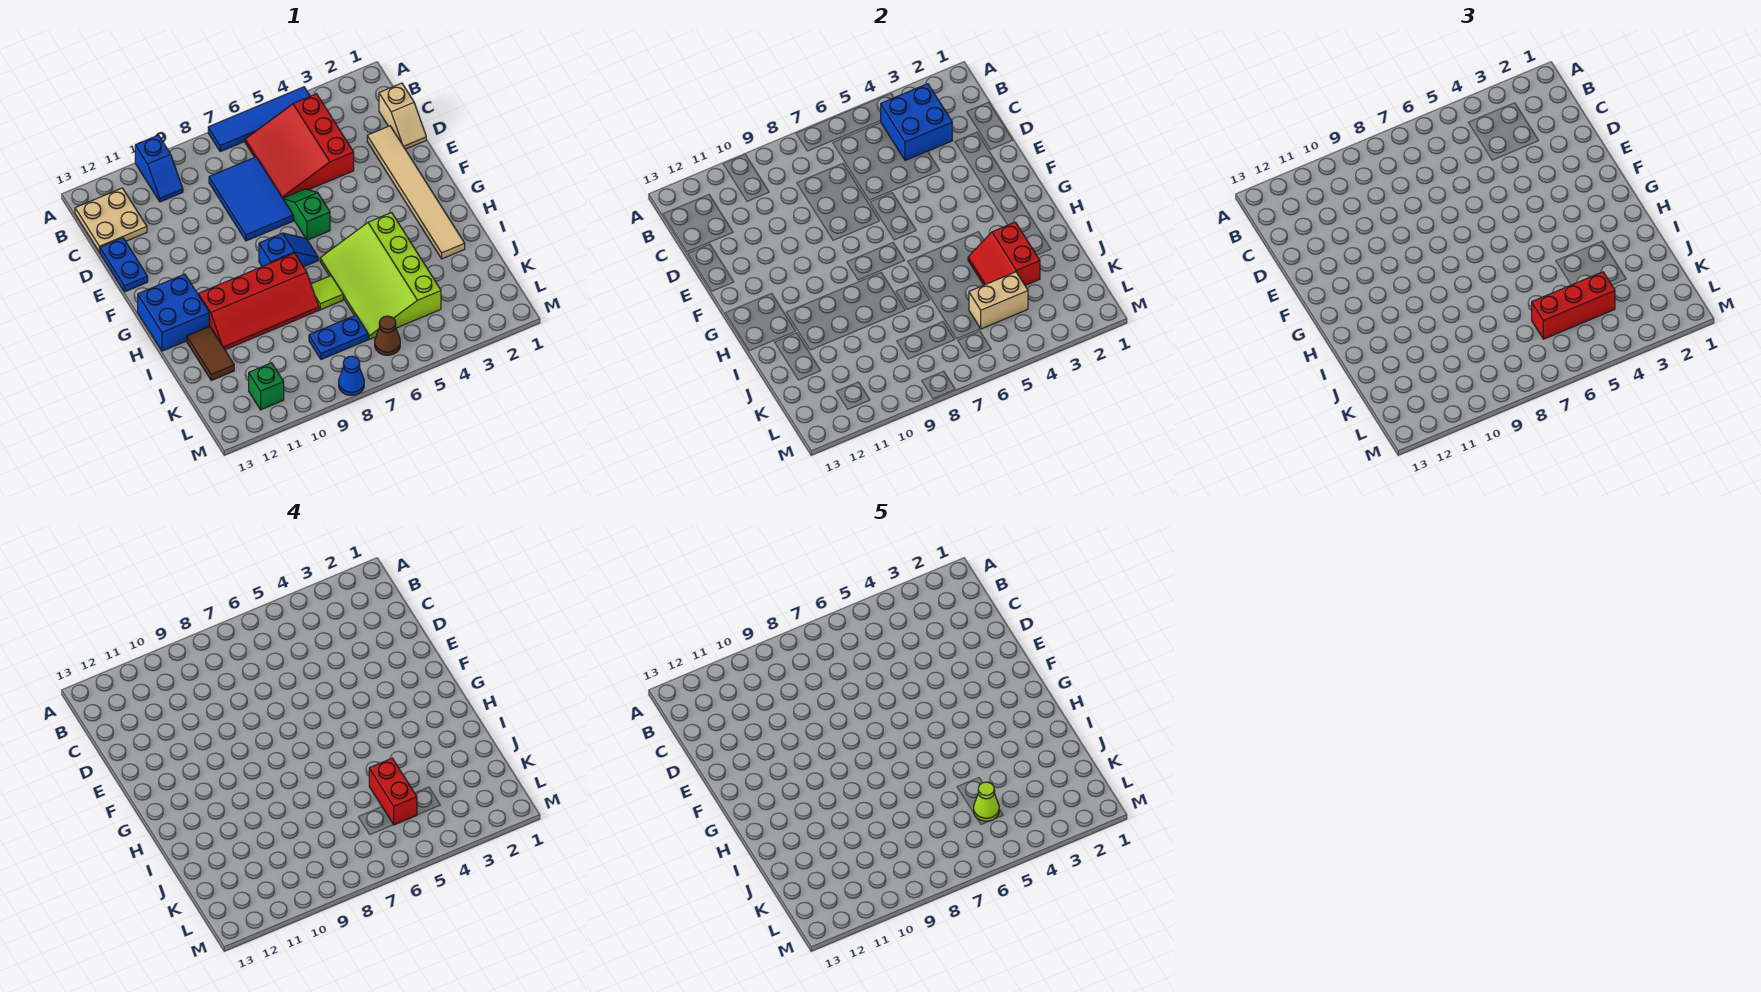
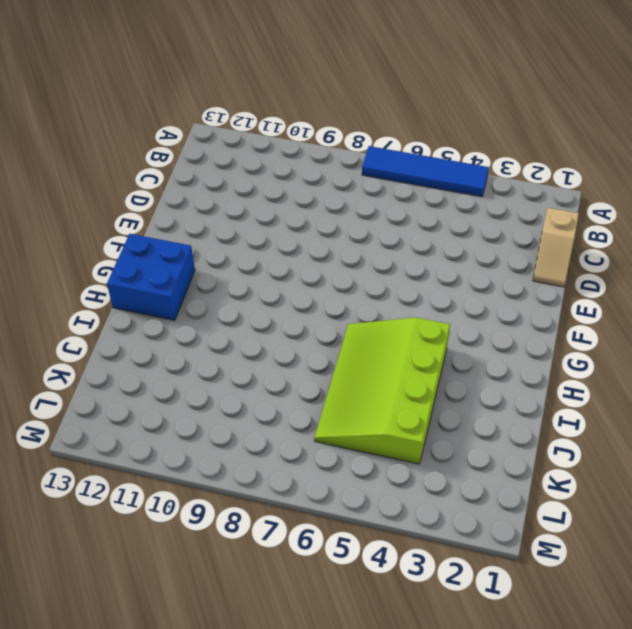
none -> blue 1x2 slope [135,135,183,202]
none -> red 3x3 slope [245,94,354,198]
none -> tan 2x2 plate [75,188,147,252]

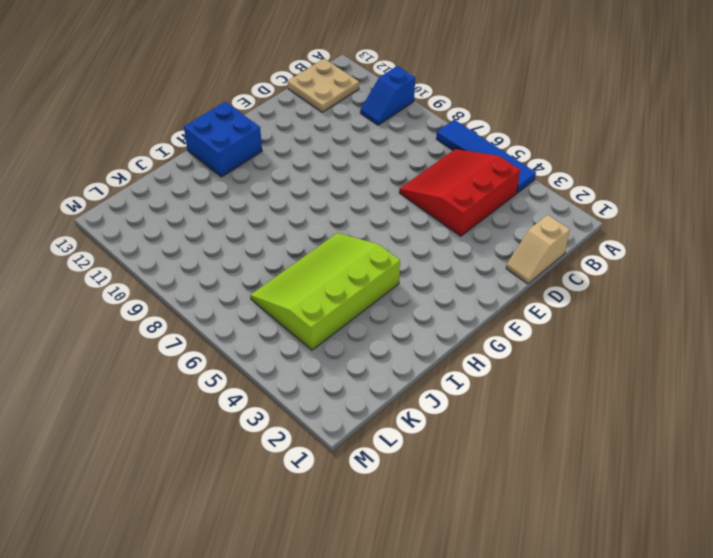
none -> blue 2x3 tile [209,157,293,241]
none -> tan 1x6 tile [367,126,465,259]
none -> blue 1x2 plate [100,238,148,292]

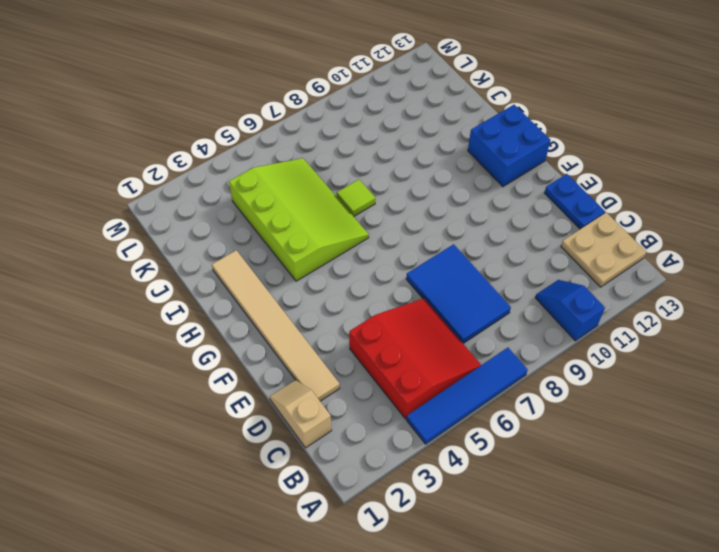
none -> green 1x2 slope [283,189,330,240]
none -> blue 1x2 slope [259,233,318,267]
none -> red 2x4 slope [199,253,319,350]

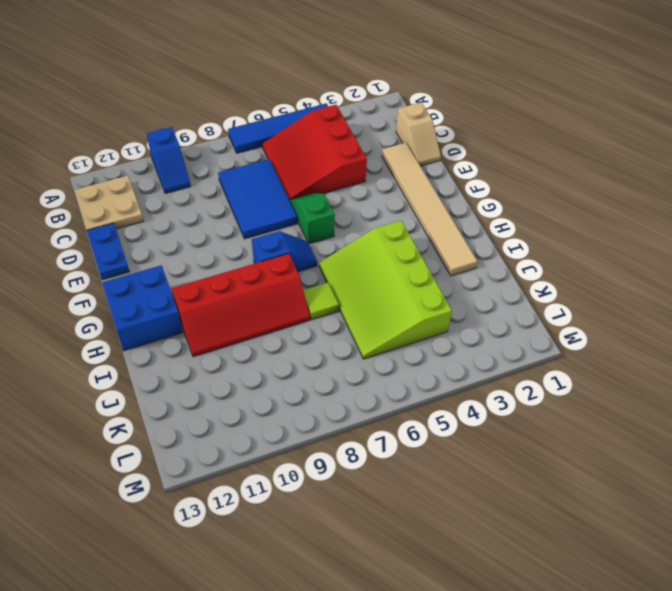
none -> brown 1x2 tile [187,326,234,380]
none -> blue 1x2 plate [309,315,368,359]
none -> brown 1x1 cone [375,316,400,355]

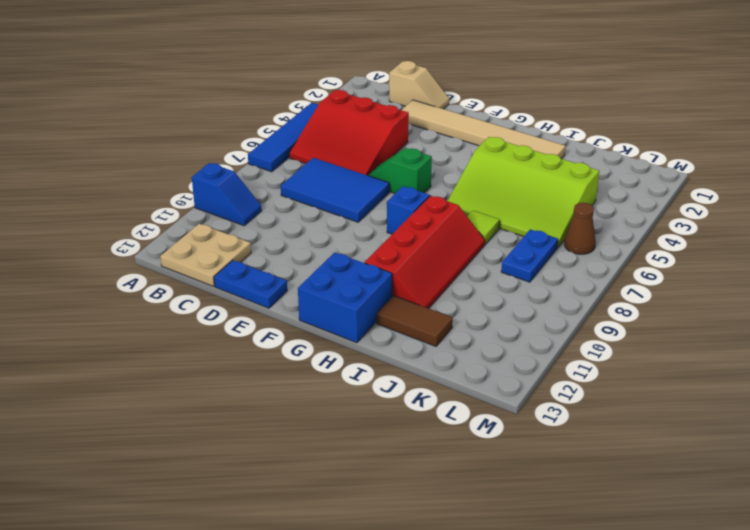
none -> green 1x1 brick [249,363,284,410]
none -> blue 1x1 cone [339,356,364,395]
none -> blue 2x2 brick [881,84,952,160]

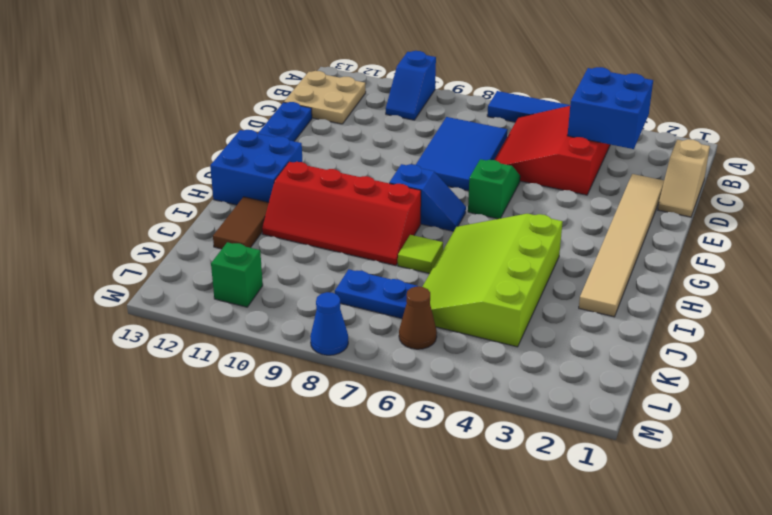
none -> red 2x2 slope [968,222,1040,285]
none -> tan 1x2 brick [969,272,1028,329]
none -> red 1x3 brick [1532,272,1615,339]

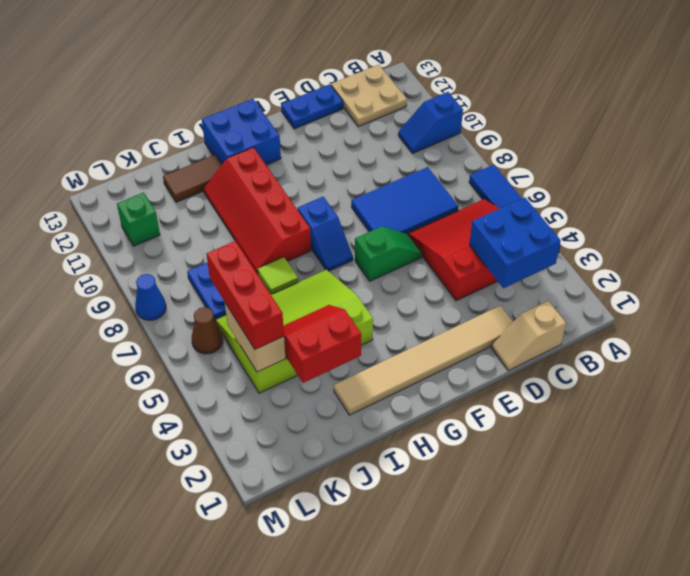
none -> red 1x2 brick [369,758,417,825]
none -> lime 1x1 cone [974,782,999,821]

